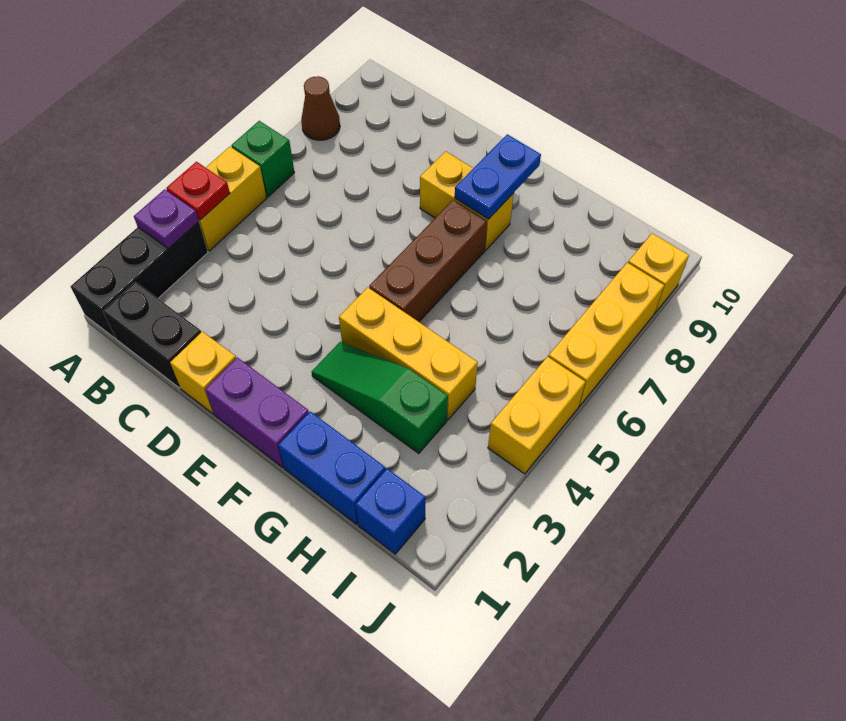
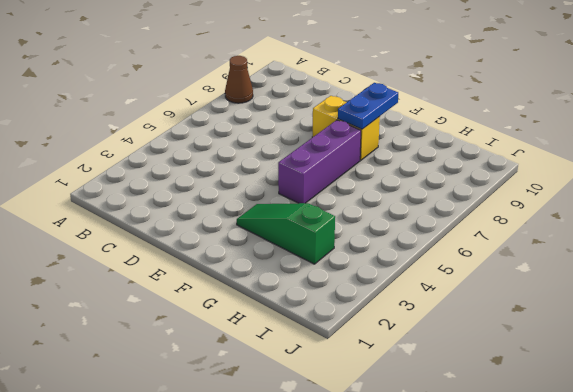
purple 1x3 brick [278,120,361,203] -> brown 1x3 brick [369,200,487,322]
none -> black 1x3 brick [70,222,208,338]
none -> yellow 1x2 brick [198,147,267,251]
none -> green 1x1 brick [231,121,294,197]

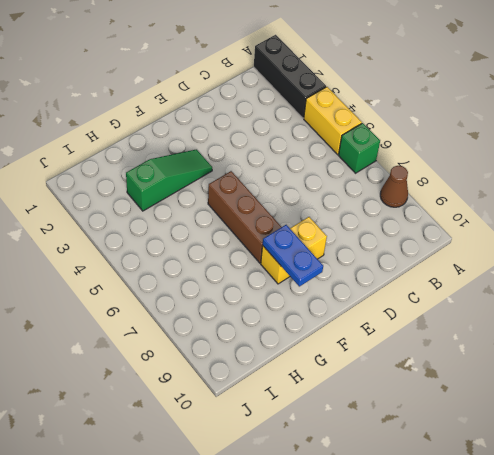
none -> black 1x2 brick [103,282,201,388]
none -> yellow 1x1 brick [170,332,236,414]
none -> purple 1x2 brick [205,357,309,467]

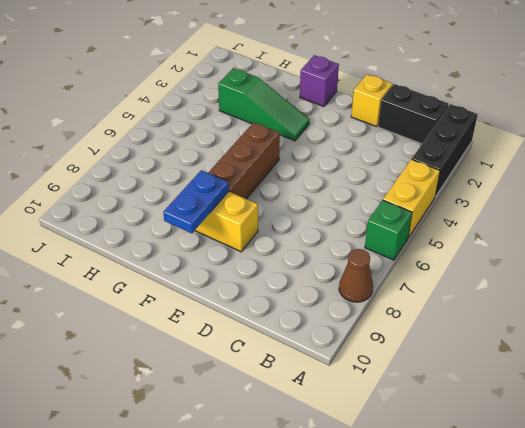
purple 1x1 brick [300,55,339,107] -> purple 1x2 brick [205,357,309,467]
none -> yellow 1x3 brick [339,287,478,420]
none -> blue 1x2 brick [278,412,385,524]
none -> blue 1x1 brick [356,469,425,554]

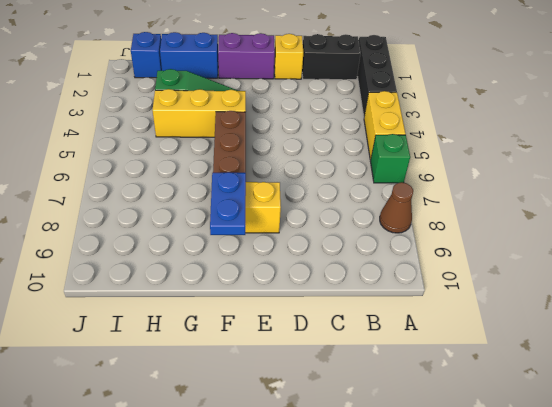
none -> yellow 1x2 brick [488,357,585,474]
none -> yellow 1x3 brick [548,263,664,406]
none -> yellow 1x1 brick [628,233,689,313]

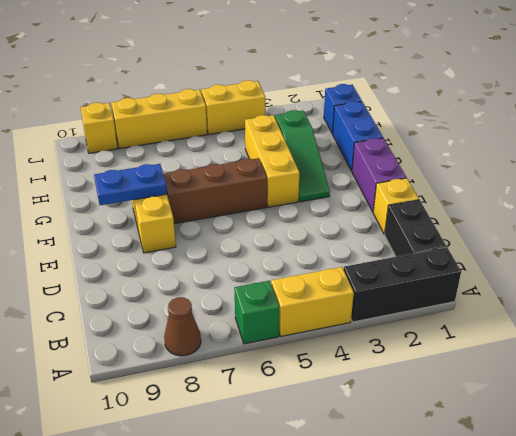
none -> purple 1x1 plate [134,189,199,249]
none -> red 1x1 plate [166,162,230,220]

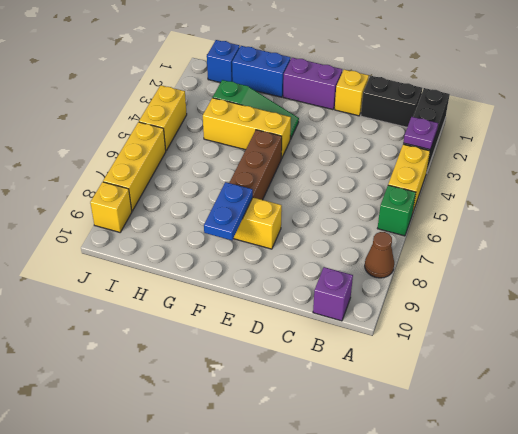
purple 1x1 brick [313,267,353,321] -> none
none -> red 1x1 plate [166,162,230,220]

